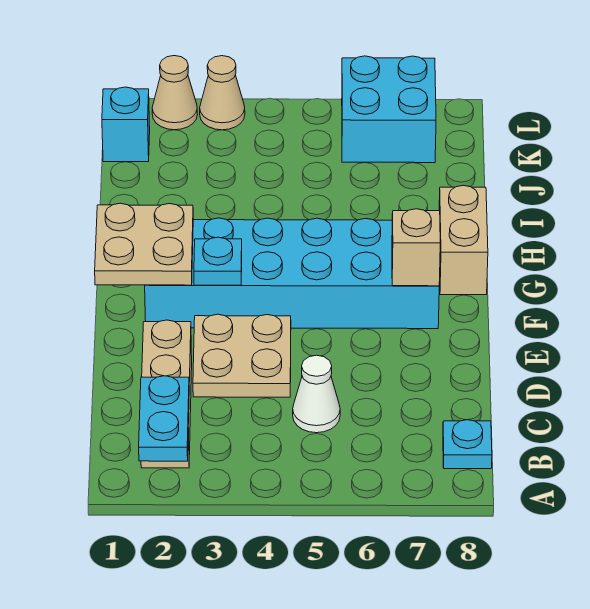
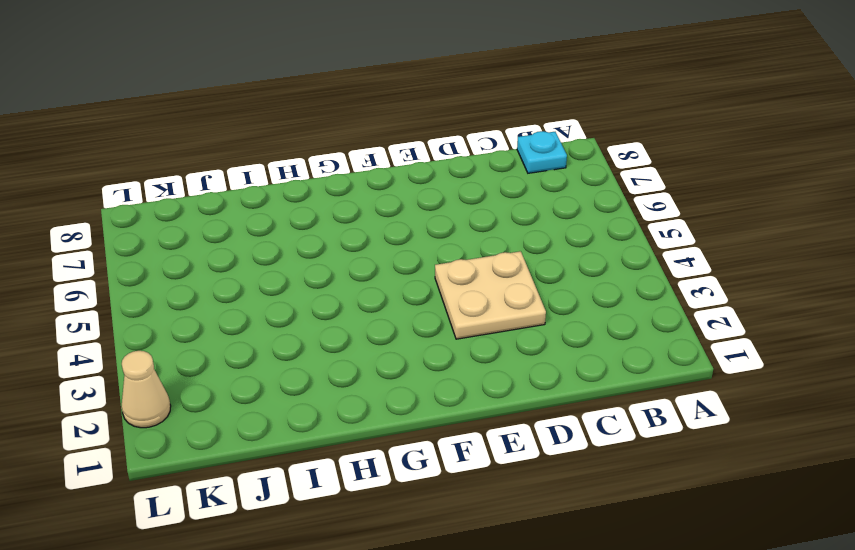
none -> tan 1x3 brick [141,320,192,468]
none -> white 1x1 cone [293,355,340,433]
none -> cyan 2x6 brick [145,218,439,329]

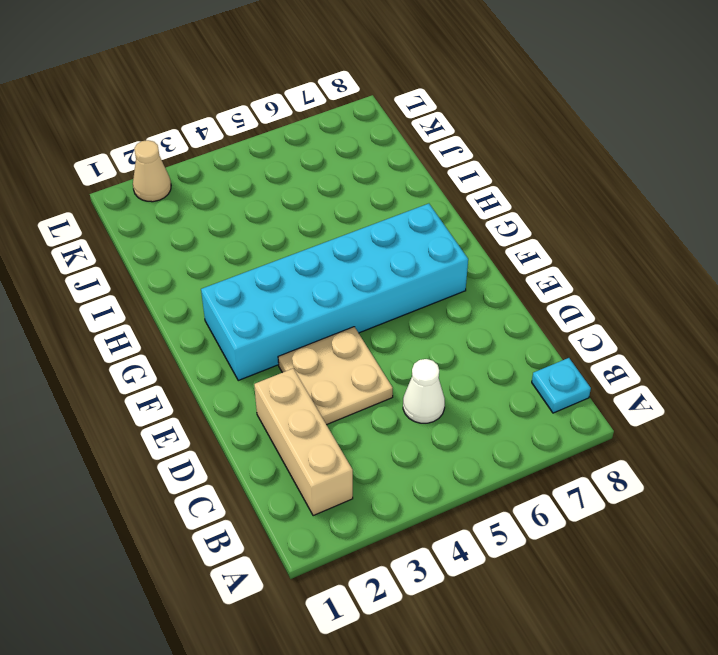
none -> tan 1x2 brick [439,185,488,295]
none -> cyan 1x1 brick [102,87,150,162]
none -> cyan 2x2 brick [342,56,436,163]

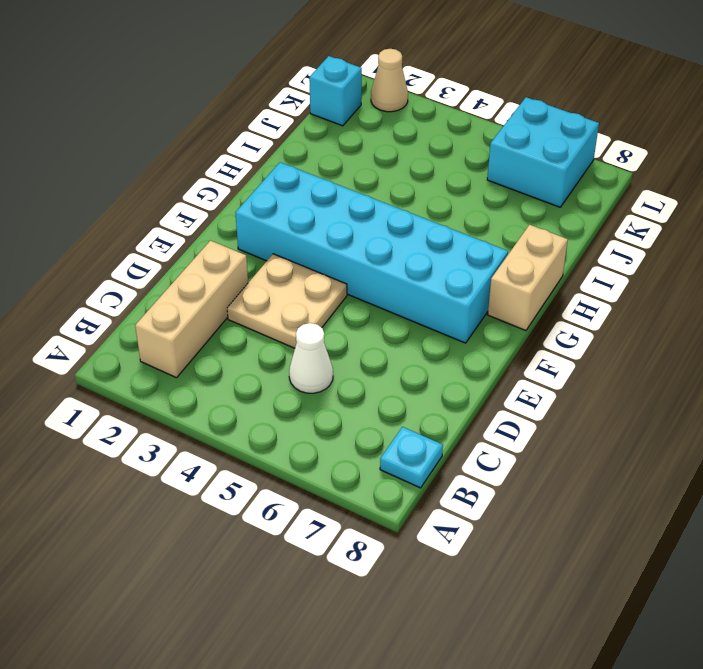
none -> tan 1x1 cone [200,56,245,130]
none -> cyan 1x2 plate [139,376,189,461]
none -> tan 2x2 plate [95,203,193,285]

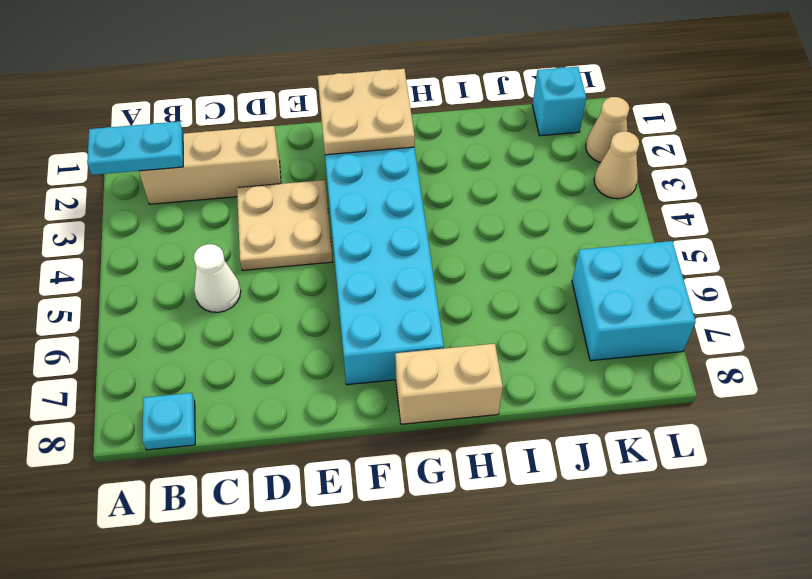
none -> cyan 1x1 plate [194,237,242,285]
none -> tan 1x1 brick [392,209,440,286]

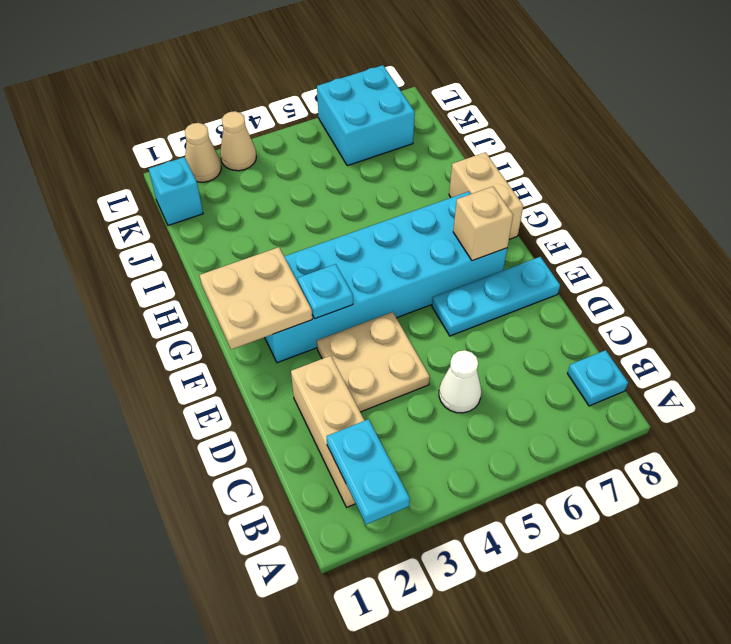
cyan 1x3 plate [432,257,560,336] -> none

